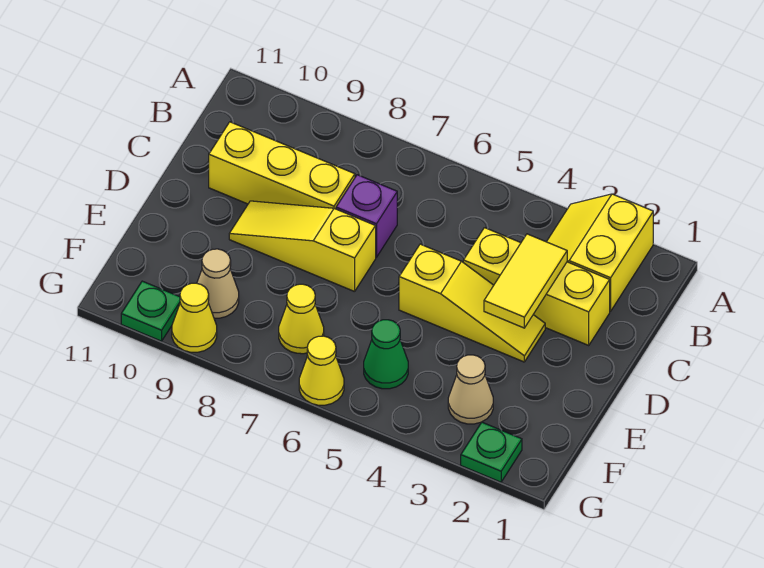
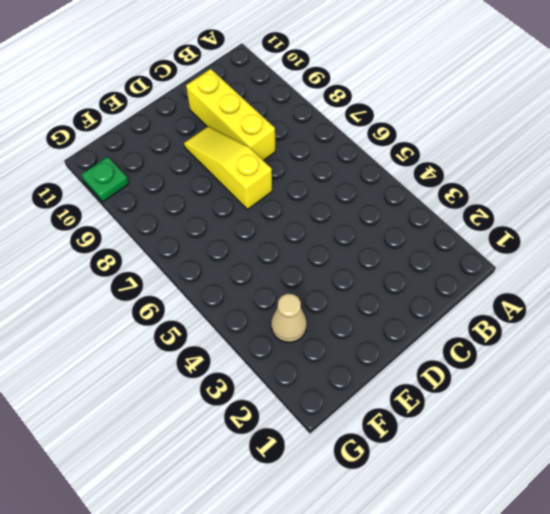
none -> yellow 2x2 slope [547,194,653,311]
none -> yellow 1x3 brick [463,228,610,345]
none -> purple 1x1 brick [336,175,397,257]

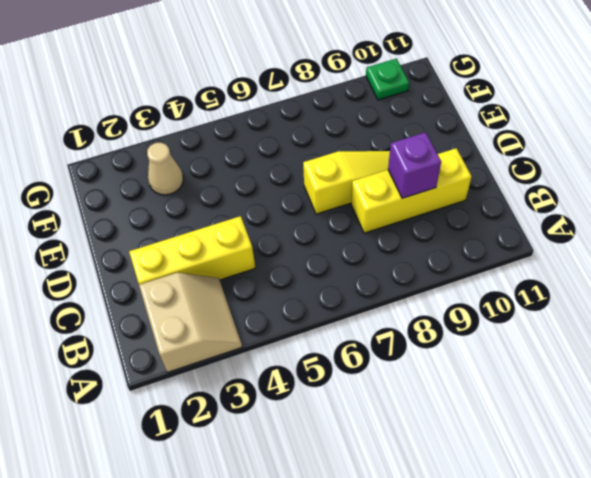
tan 2x2 slope [139,273,242,372] -> yellow 2x2 slope [547,194,653,311]
purple 1x1 brick [388,132,441,198] -> purple 1x1 brick moved to [336,175,397,257]
none -> yellow 1x3 slope [399,244,545,362]
none -> green 1x1 cone [364,320,408,389]
none -> yellow 1x1 cone [279,284,324,354]

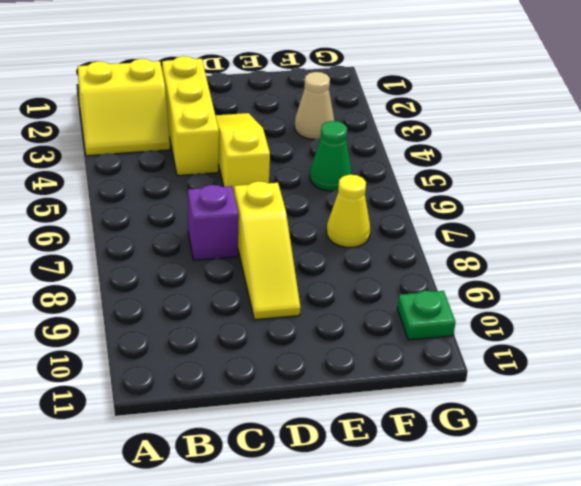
none -> yellow 1x3 brick [209,122,355,209]
none -> tan 1x1 cone [197,249,239,318]
none -> green 1x1 plate [461,422,522,482]

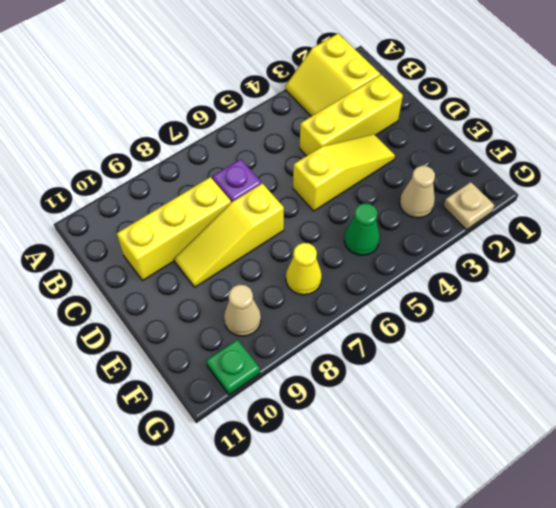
tan 1x1 plate [443,182,494,230] -> green 1x1 plate [461,422,522,482]
none -> yellow 1x1 cone [299,336,344,405]
none -> yellow 1x1 cone [172,283,217,352]
none -> yellow 1x2 tile [484,234,567,328]

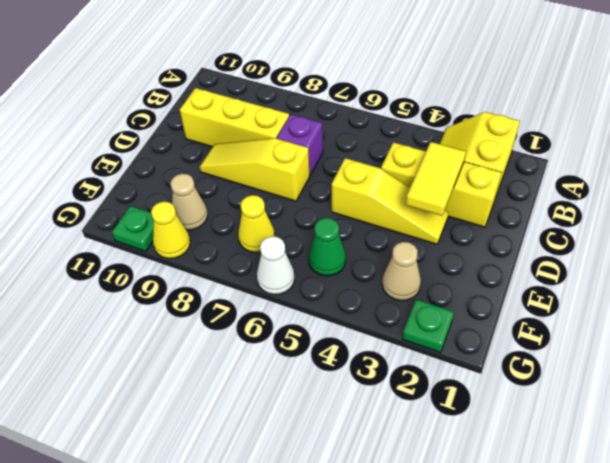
white 1x1 cone [257,236,295,295] -> yellow 1x1 cone [299,336,344,405]

